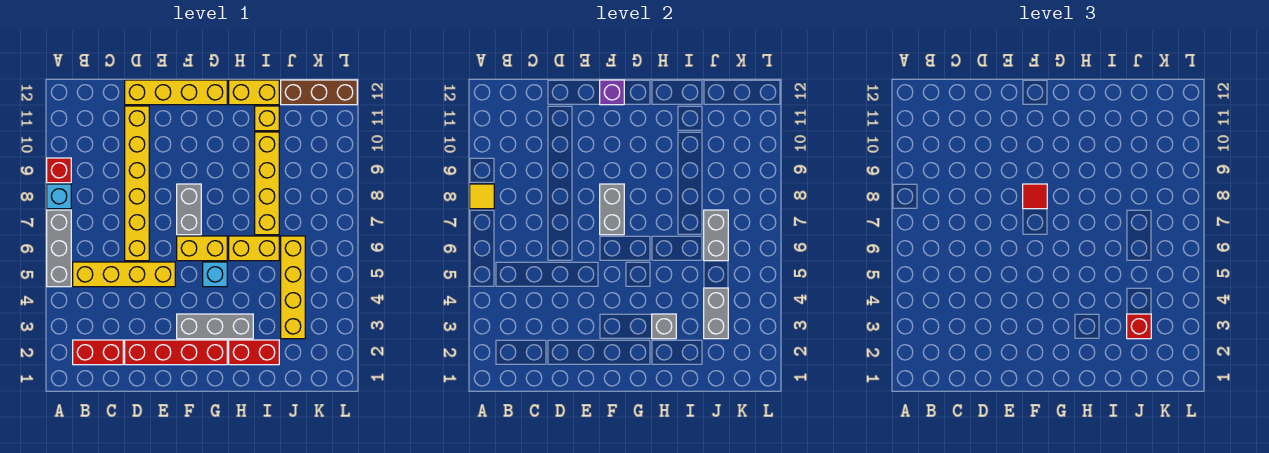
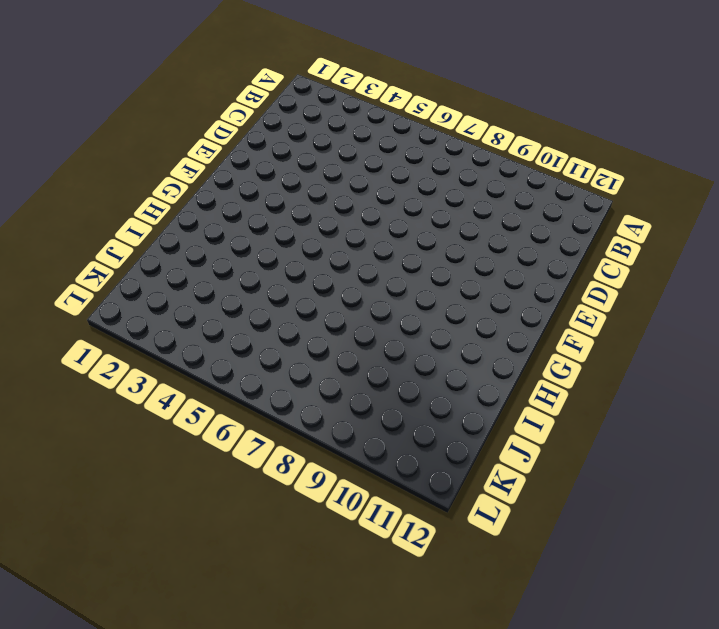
none -> grey 1x3 brick [47,210,71,287]
none -> cyan 1x1 brick [47,184,71,209]
none -> red 1x1 brick [47,158,71,183]

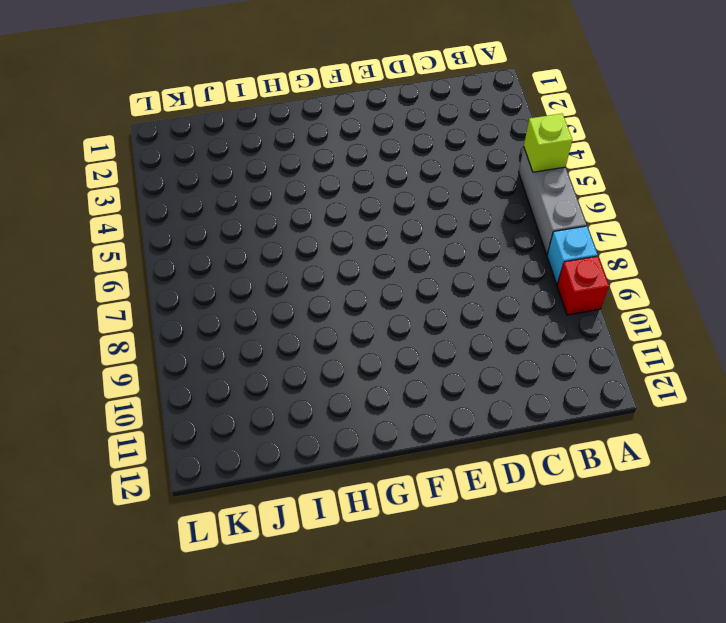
lime 1x1 brick [524,113,572,172] -> none
none -> red 1x2 brick [73,340,123,365]
none -> yellow 1x4 brick [73,262,175,287]
none -> red 1x4 brick [125,340,227,365]

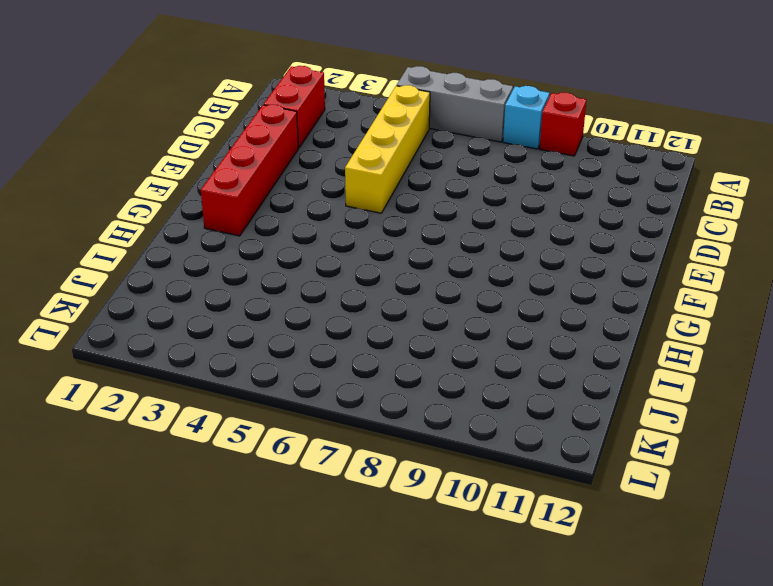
none -> yellow 1x6 brick [125,106,149,261]
none -> yellow 1x4 brick [125,80,227,105]
none -> grey 1x3 brick [177,314,253,339]

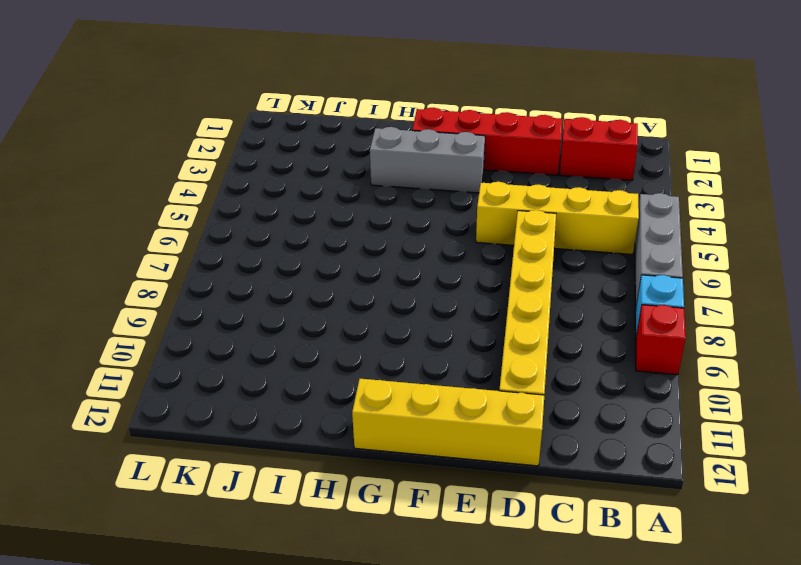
none -> yellow 1x2 brick [177,236,227,261]
none -> grey 1x2 brick [177,184,201,235]
none -> cyan 1x1 brick [203,262,227,287]

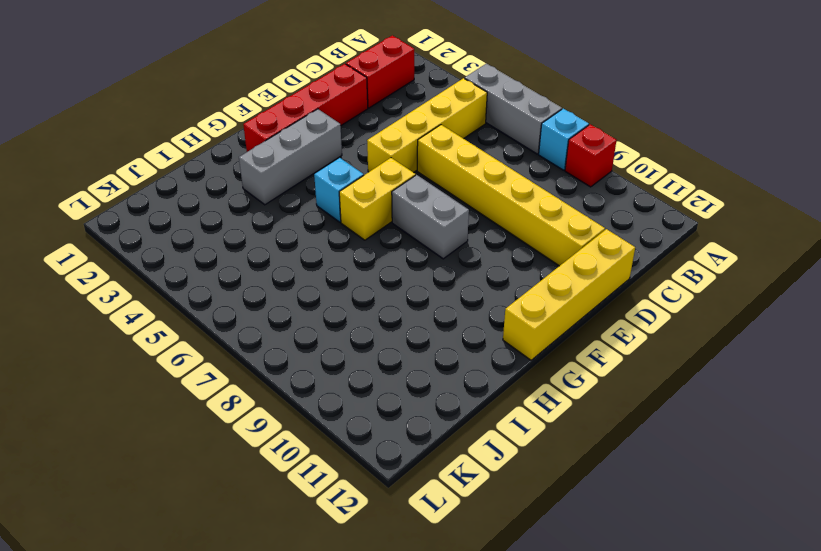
none -> red 1x2 brick [229,340,279,365]
none -> yellow 1x2 brick [229,236,279,261]
none -> yellow 1x2 brick [229,80,279,105]

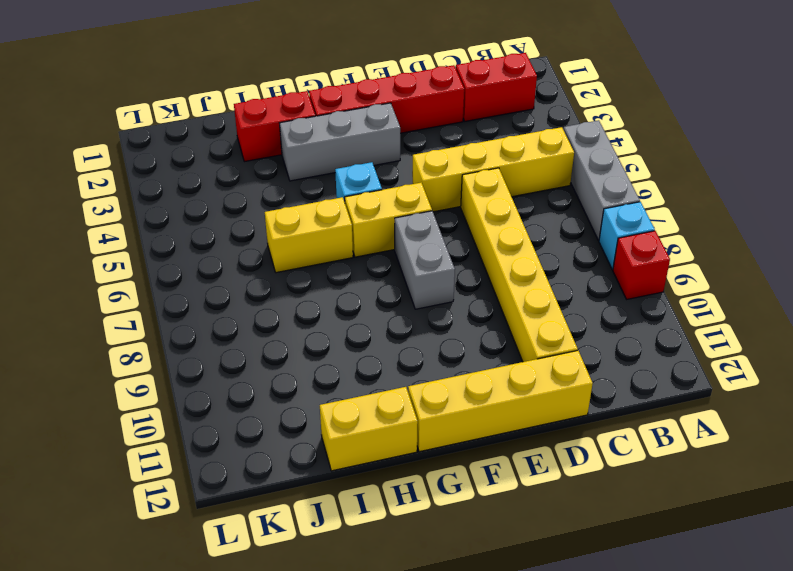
none -> yellow 1x4 brick [255,132,279,235]
none -> yellow 1x1 brick [255,106,279,131]
none -> yellow 1x4 brick [281,236,305,339]

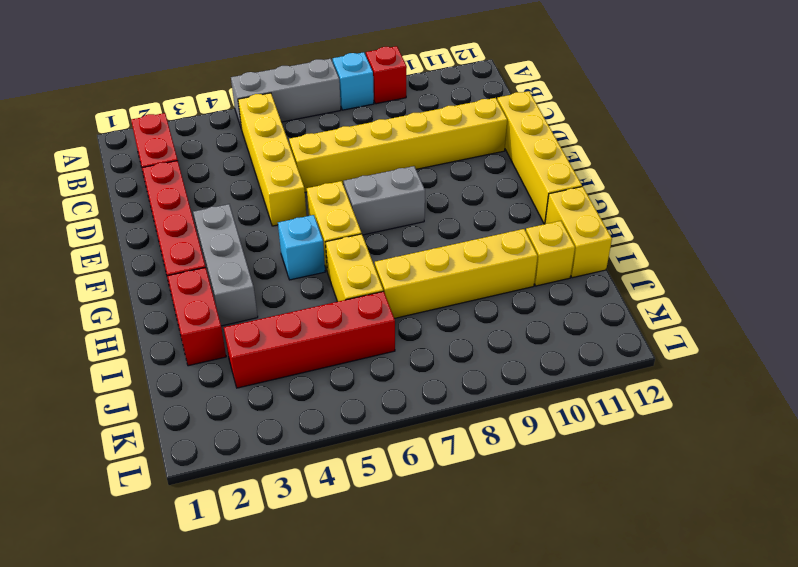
red 1x4 brick [224,291,395,388] -> yellow 1x4 brick [281,236,305,339]
none -> brown 1x3 brick [281,80,357,105]
none -> yellow 1x1 tile [470,184,494,209]
none -> grey 1x2 brick [600,184,624,235]

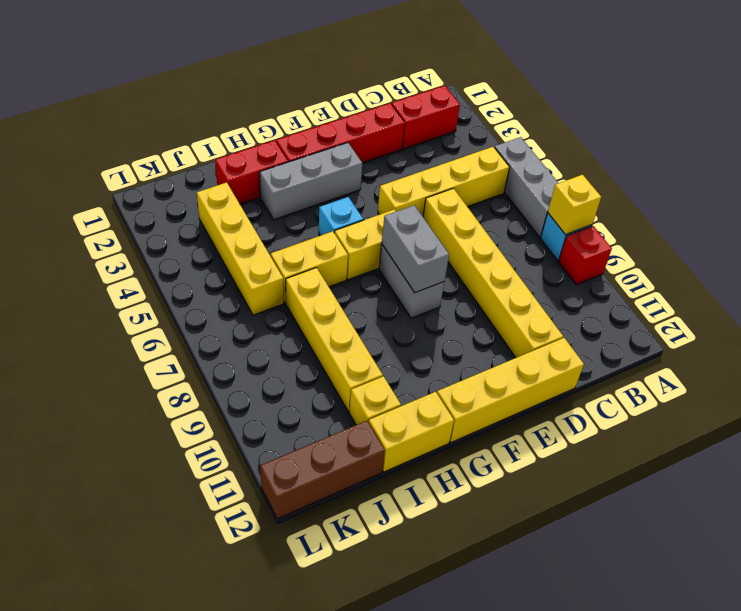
yellow 1x1 brick [548,175,601,235] -> yellow 1x1 tile [470,184,494,209]
none -> purple 1x1 brick [600,80,624,105]
none -> grey 1x1 brick [652,314,676,339]
none -> grey 1x2 brick [704,288,728,339]

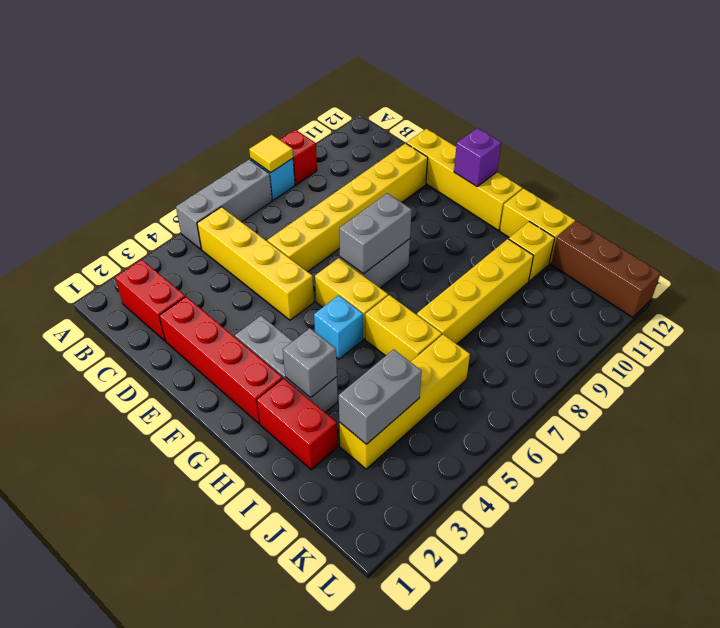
none -> grey 1x2 brick [704,210,728,261]
none -> red 1x1 tile [1023,184,1047,209]
none -> red 1x1 brick [1127,314,1151,339]

